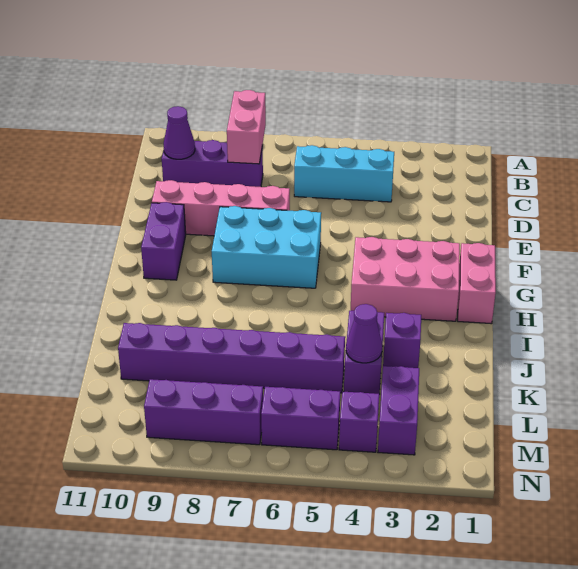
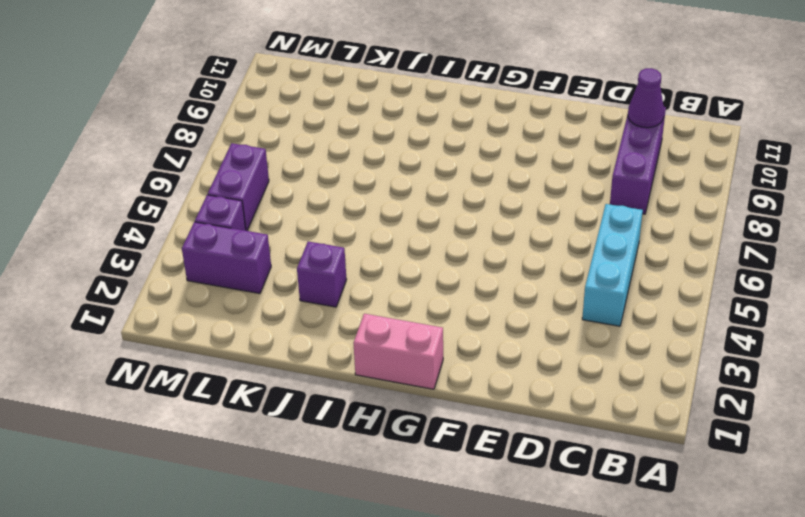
none -> pink 1x4 brick [152,180,290,236]
none -> cyan 2x3 brick [212,206,321,288]
none -> purple 1x2 brick [141,202,186,280]

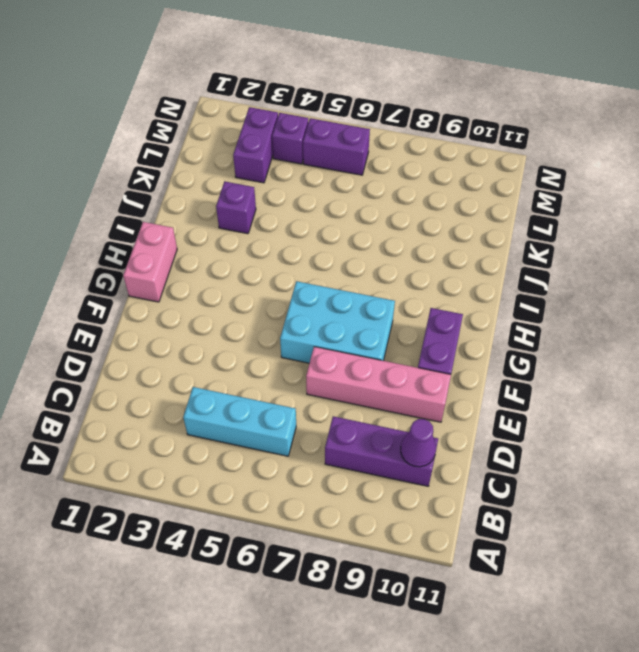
none -> pink 2x3 brick [351,237,460,321]
none -> purple 1x2 brick [344,311,384,394]
none -> purple 1x6 brick [118,323,345,393]

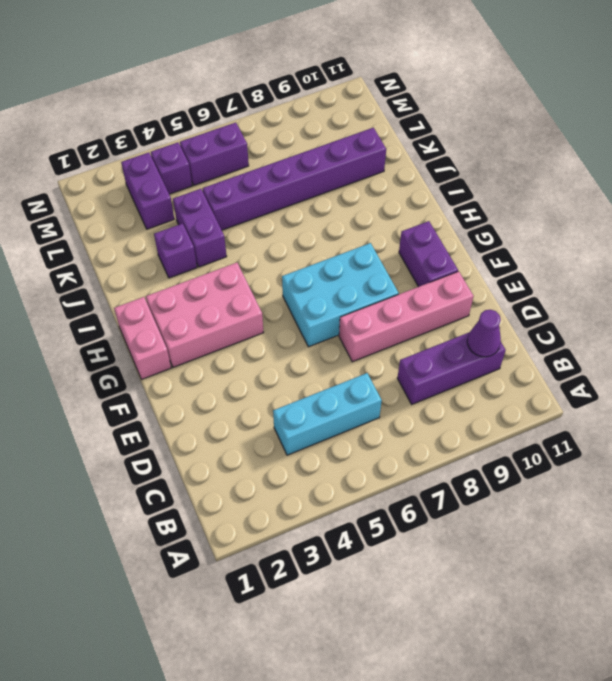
none -> purple 1x3 brick [144,379,263,445]
none -> pink 1x2 brick [227,90,266,164]
none -> purple 1x1 cone [346,304,382,363]

